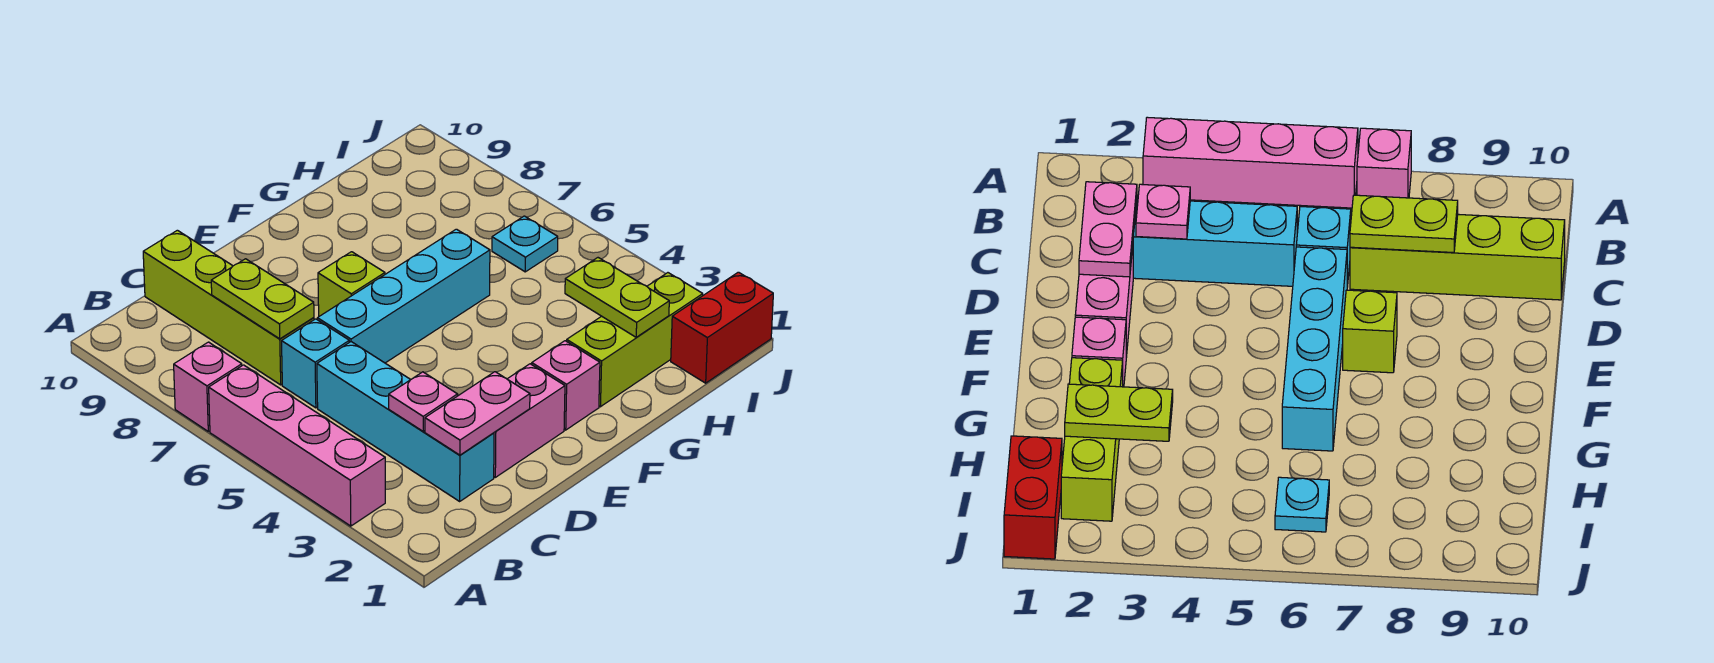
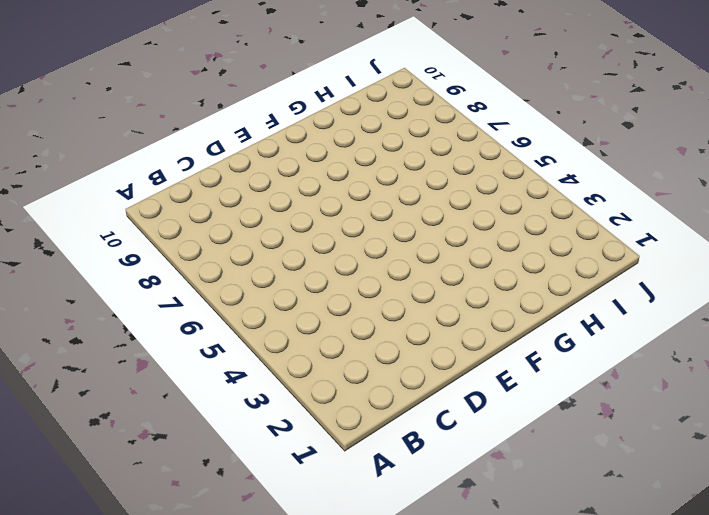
none -> pink 1x4 brick [209,365,385,526]
none -> pink 1x1 brick [174,342,242,431]
none -> cyan 1x4 brick [317,342,494,501]

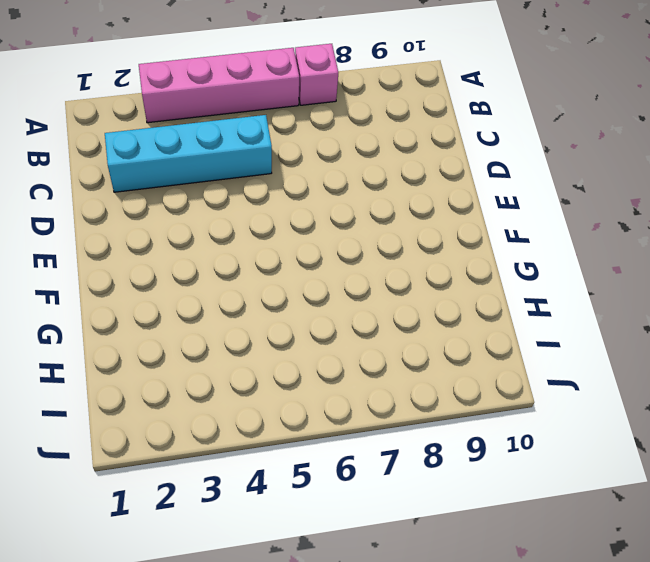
none -> cyan 1x1 brick [282,319,349,408]
none -> lime 1x4 brick [143,230,314,385]
none -> pink 1x2 brick [494,364,565,477]

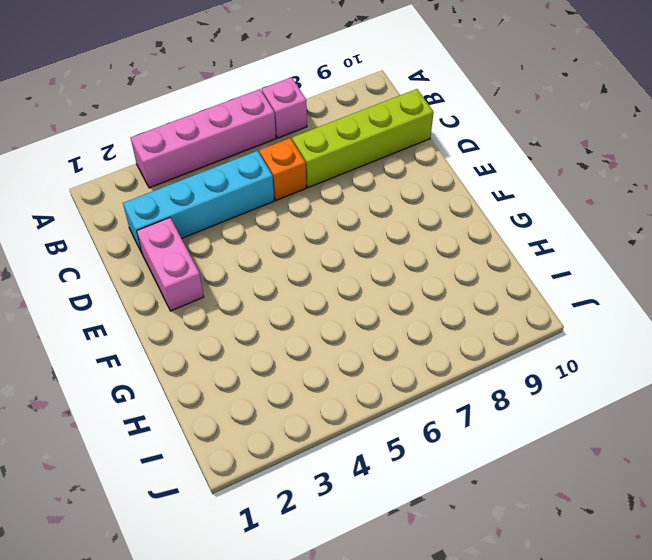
orange 1x1 brick [259,138,306,200] -> cyan 1x1 brick [282,319,349,408]
none -> cyan 1x4 brick [317,229,490,363]
none -> lime 1x1 brick [318,252,385,316]
none -> pink 1x1 brick [532,341,600,430]

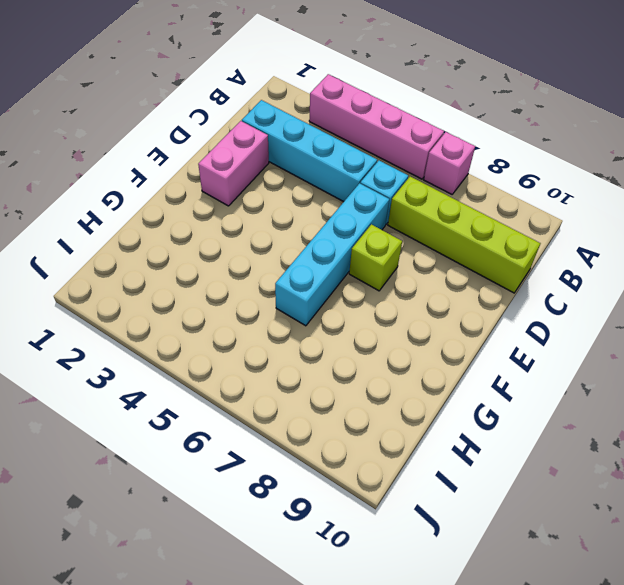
none -> pink 1x1 brick [532,341,600,430]
none -> lime 1x3 brick [567,273,703,407]
none -> red 1x2 brick [671,272,773,383]

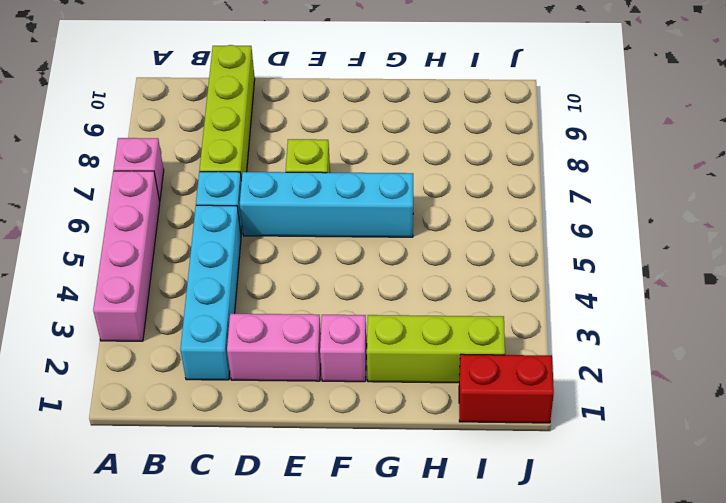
none -> cyan 1x1 plate [492,216,558,272]
none -> pink 1x2 plate [425,372,530,455]
none -> pink 1x1 plate [389,372,458,431]

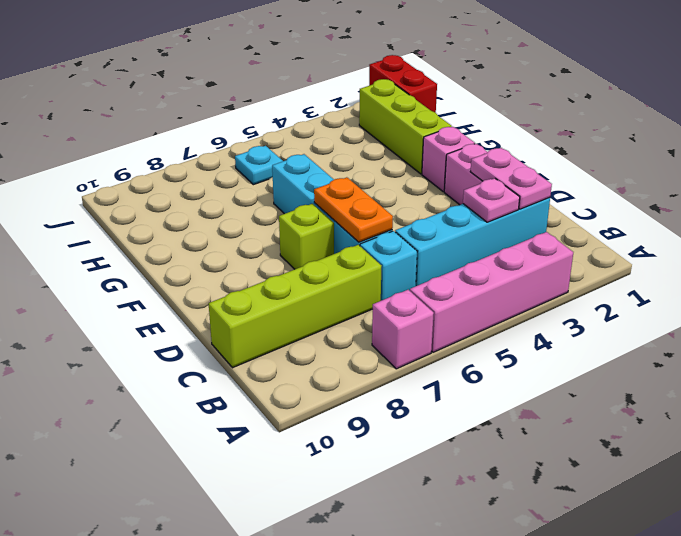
orange 1x2 plate [314,177,393,242] -> none
none -> lime 1x2 plate [211,259,314,339]
none -> lime 1x2 plate [565,258,669,337]

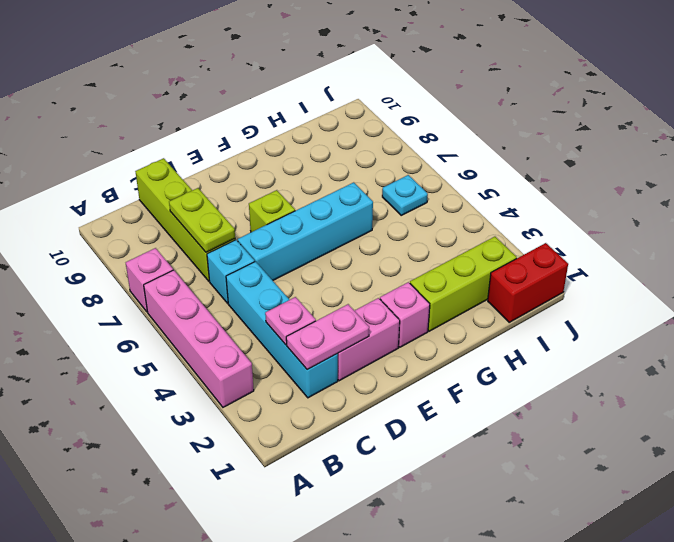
none -> lime 1x2 plate [565,258,669,337]

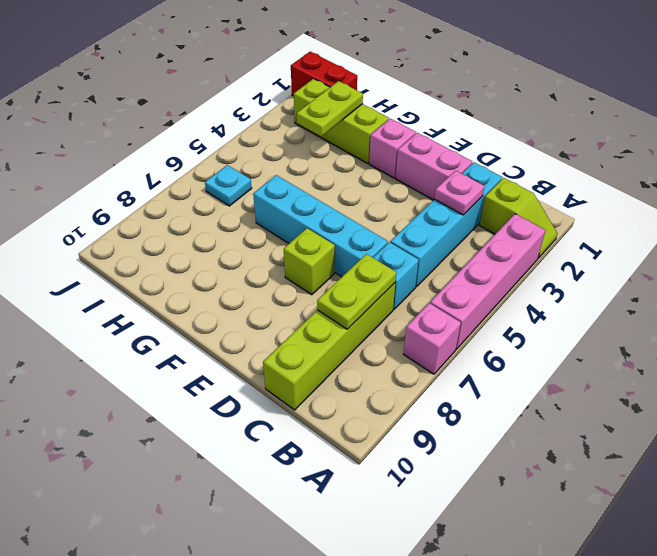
lime 1x2 slope [480,178,558,258] -> none
none -> pink 1x2 plate [425,372,530,455]

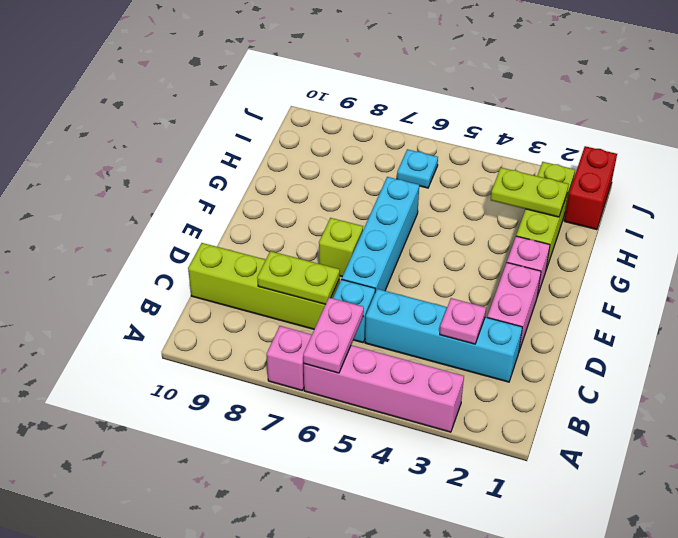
pink 1x2 plate [303,298,364,373] -> pink 1x2 plate moved to [425,372,530,455]

